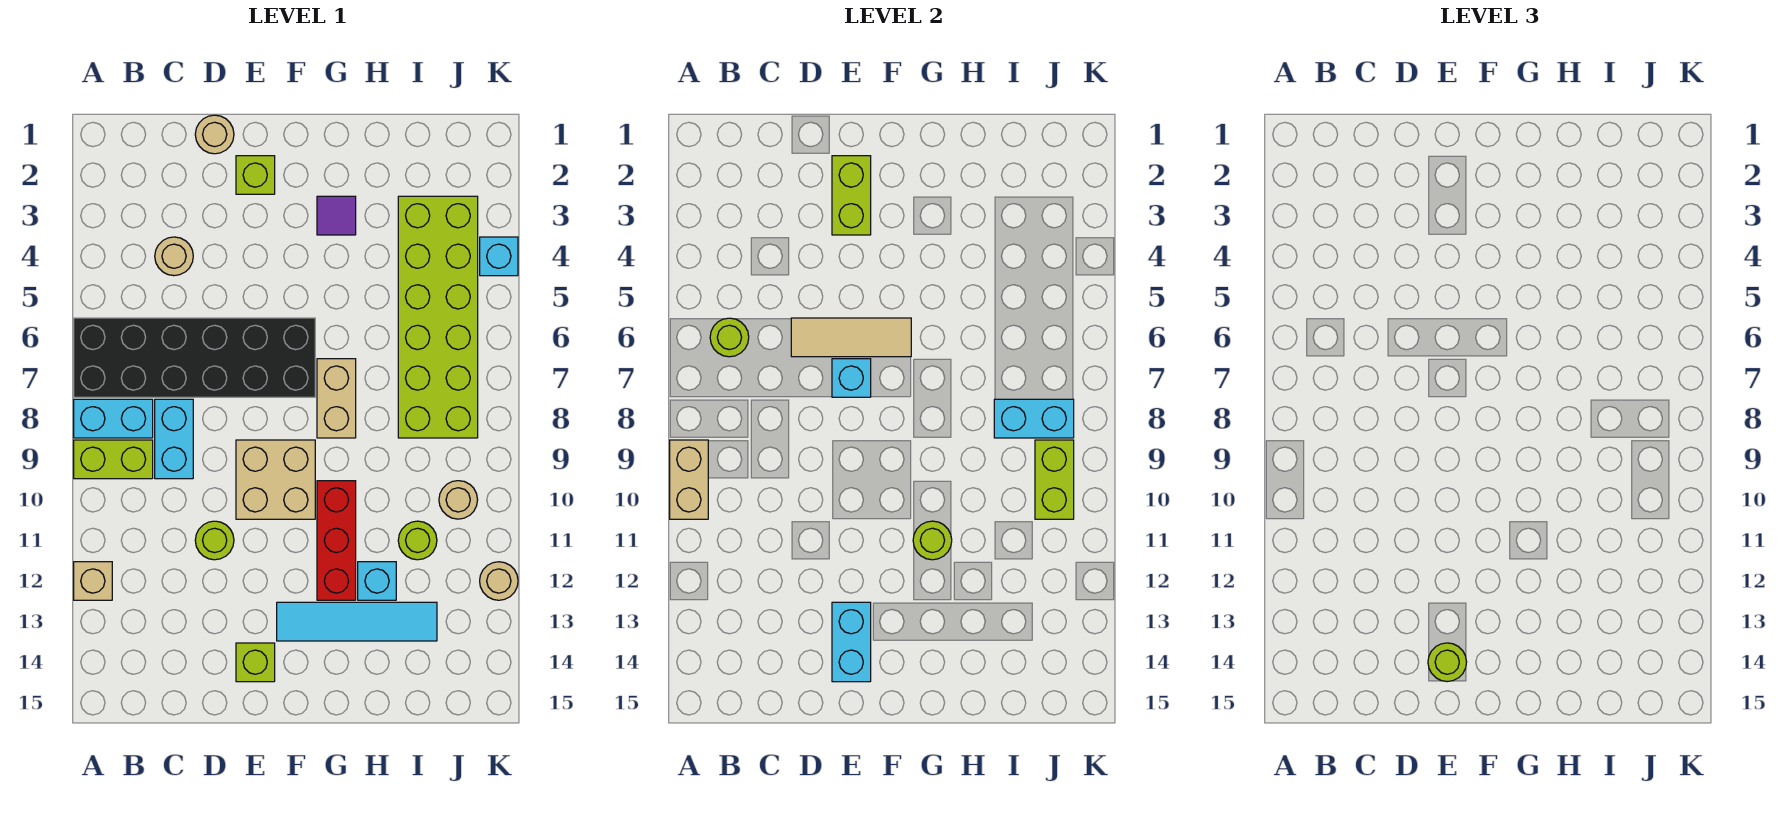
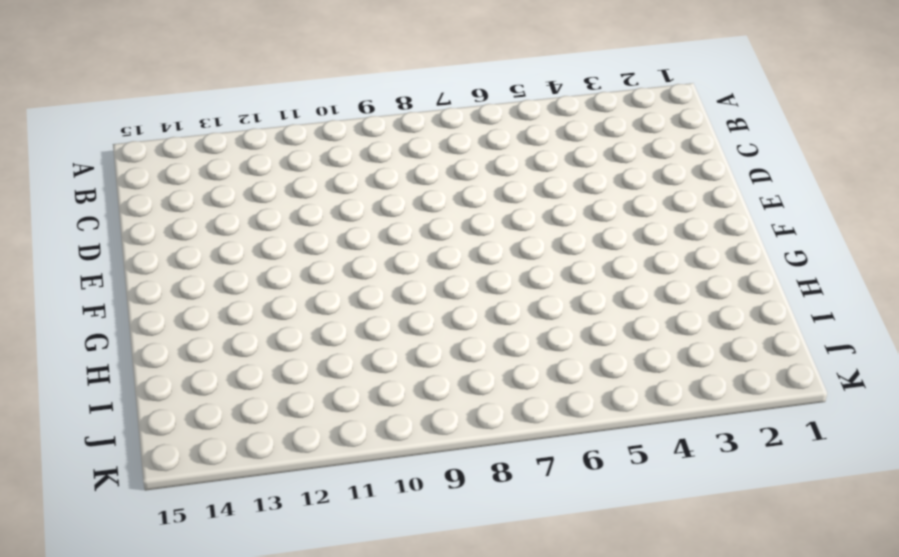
none -> black 2x6 brick [74,318,315,397]
none -> cyan 1x2 brick [74,399,153,438]
none -> lime 1x2 brick [74,440,153,479]
none -> tan 1x1 brick [74,562,112,600]

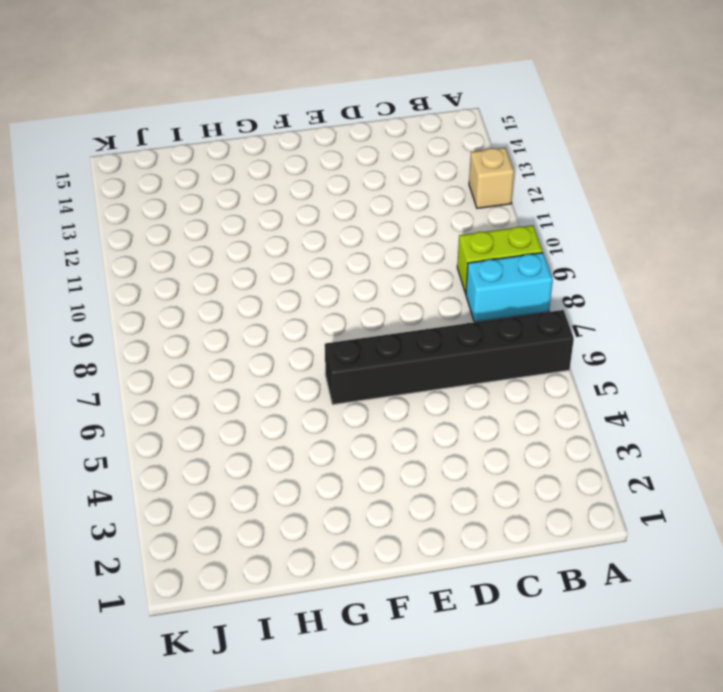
black 1x6 brick [325,310,574,405] -> black 2x6 brick [74,318,315,397]
none -> tan 1x1 round brick [155,237,193,276]
none -> cyan 1x2 brick [155,399,193,479]
none -> tan 1x1 round brick [195,115,234,154]
none -> lime 1x1 round brick [195,521,234,560]

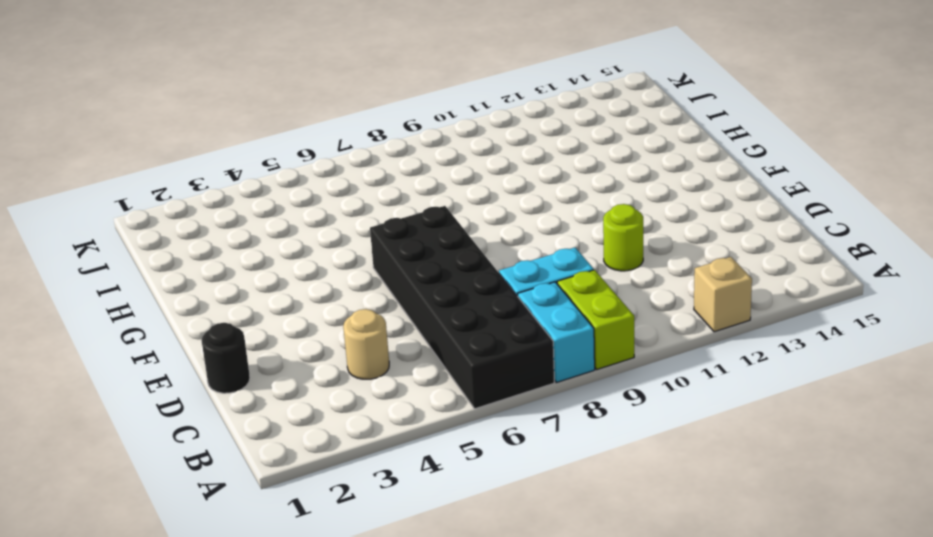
black 1x1 round brick [202,323,250,393] -> tan 1x1 round brick [195,115,234,154]
none -> lime 1x1 brick [236,156,275,194]
none -> tan 2x2 brick [236,440,315,519]
none -> lime 1x1 brick [236,643,275,682]
none -> cyan 1x4 tile [277,602,437,641]

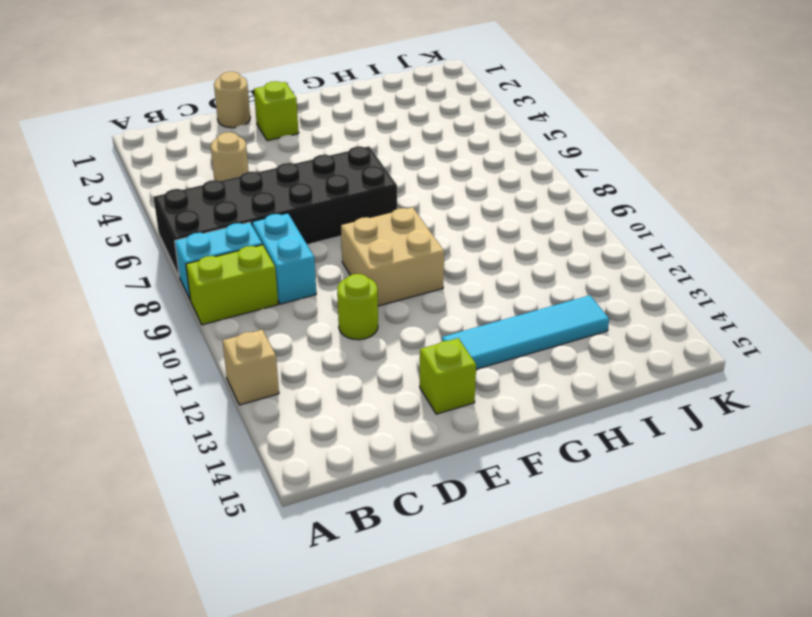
none -> purple 1x1 tile [317,196,356,235]
none -> tan 1x2 brick [317,359,356,438]
none -> red 1x3 brick [317,481,356,600]
none -> cyan 1x1 brick [358,562,396,600]

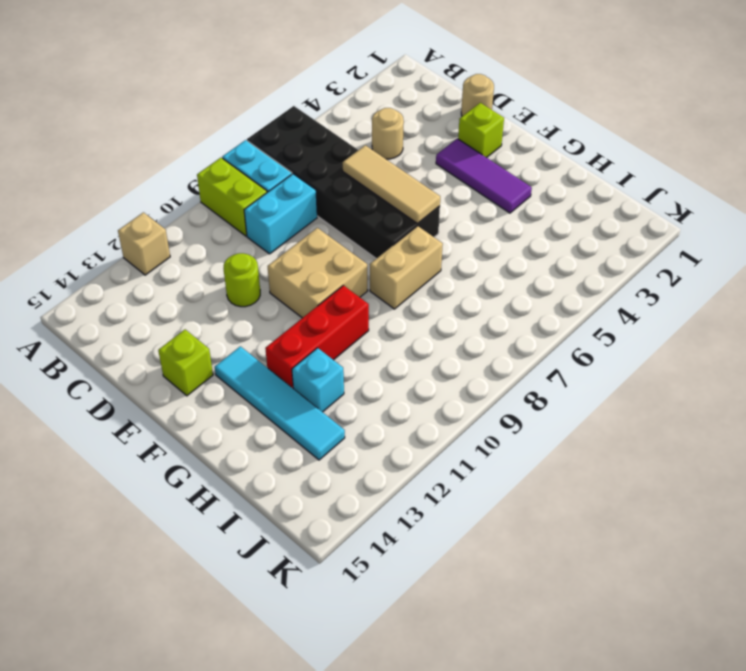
purple 1x3 tile [436,139,532,213] -> purple 1x1 tile [317,196,356,235]
none -> lime 2x6 brick [398,196,478,438]
none -> lime 1x1 round brick [398,521,437,560]
none -> tan 1x1 round brick [439,481,478,519]
none -> cyan 1x1 brick [480,237,518,276]

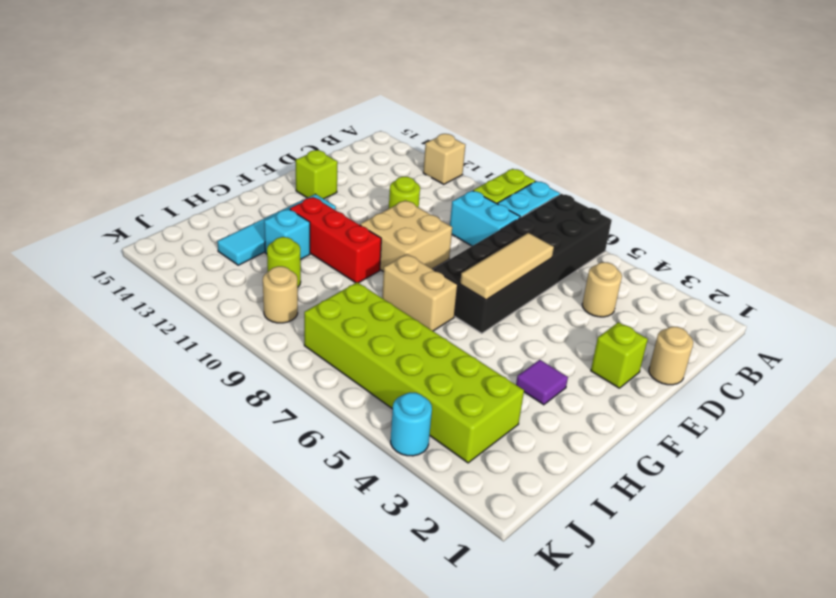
cyan 1x1 round brick [391,392,432,456] -> cyan 1x1 brick [480,237,518,276]
none -> tan 1x1 round brick [480,562,518,600]
none -> tan 1x2 brick [670,440,708,519]
none -> lime 1x1 round brick [710,318,749,357]
none -> lime 1x2 brick [832,156,871,235]

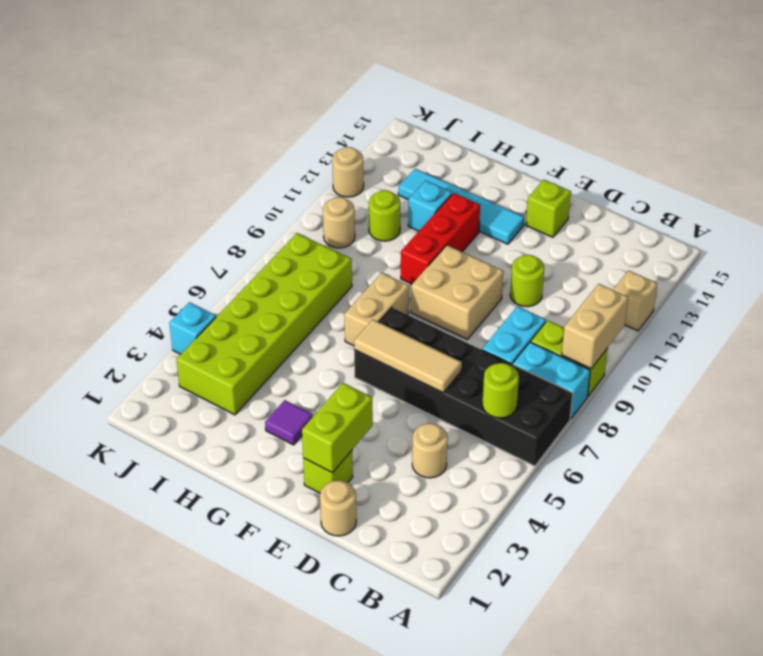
none -> cyan 1x1 brick [832,359,871,397]
none -> cyan 1x2 brick [832,602,871,682]
none -> lime 1x1 round brick [913,521,952,560]
none -> cyan 1x2 brick [994,399,1074,438]

